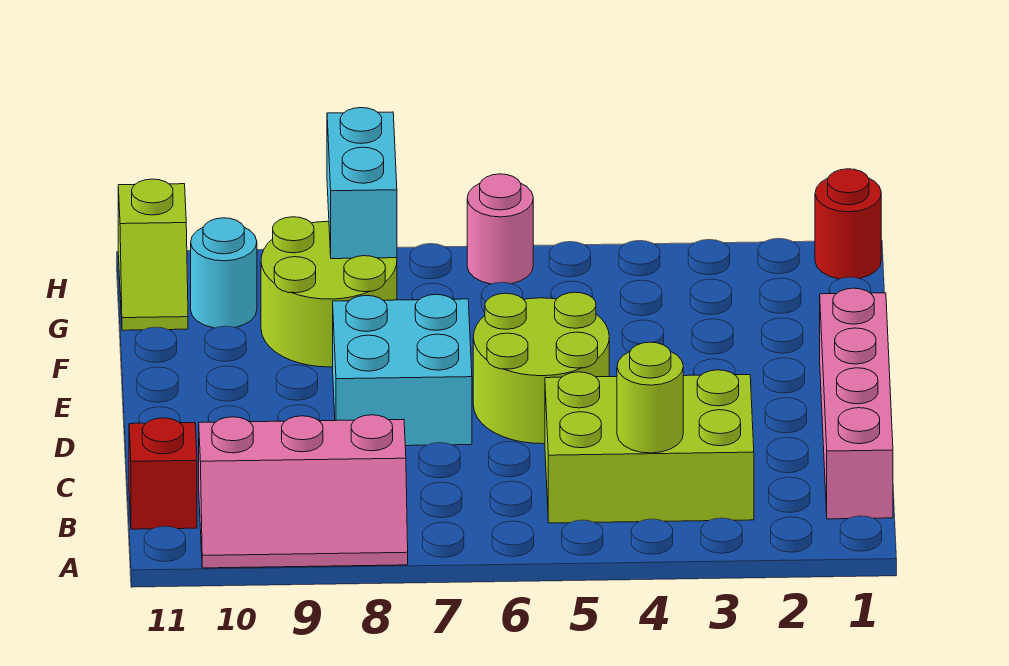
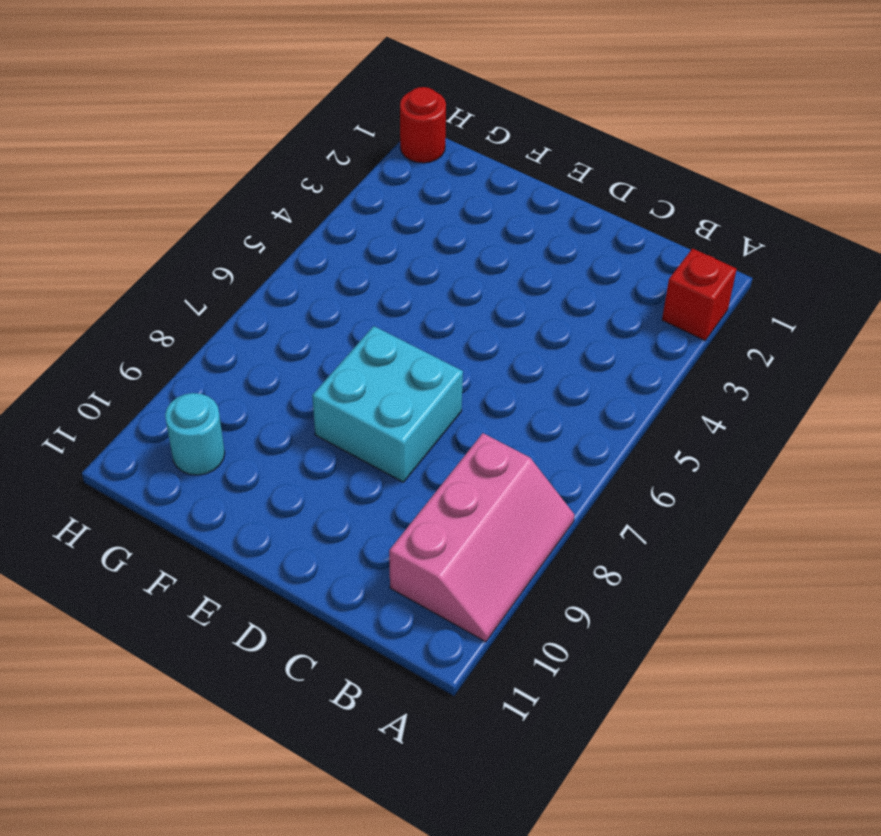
red 1x1 brick [662,249,737,340] -> red 1x1 brick moved to [129,418,197,529]
none -> pink 1x4 brick [820,288,893,519]
none -> lime 2x3 brick [545,370,754,523]
none -> lime 2x2 round brick [473,292,609,444]

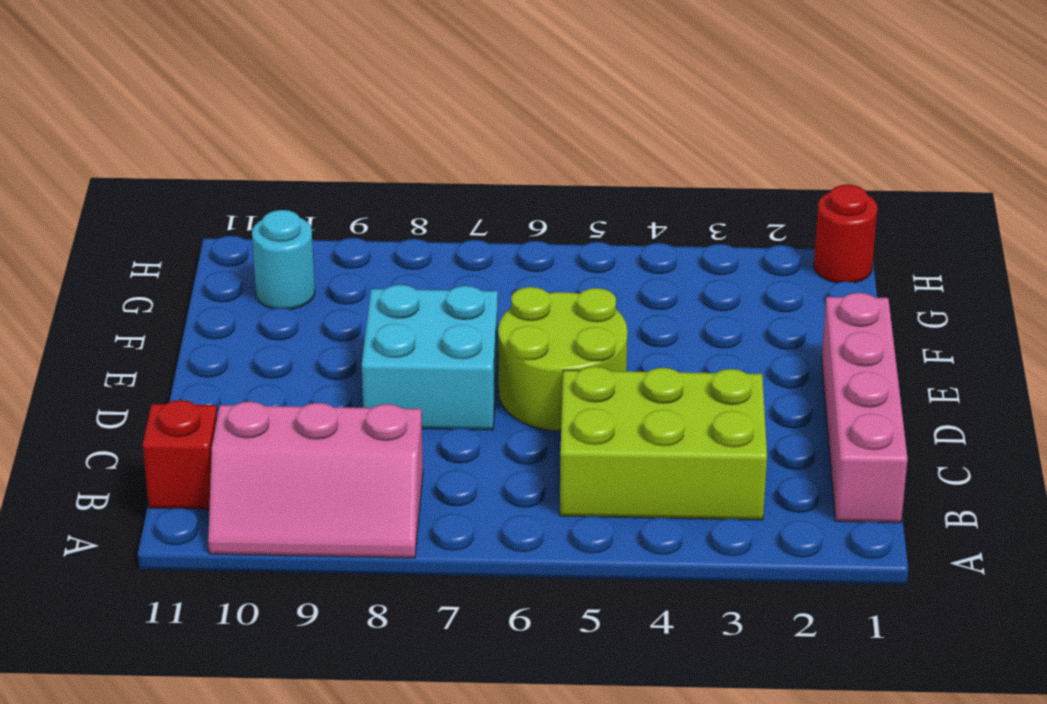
none -> lime 2x2 round brick [261,217,397,367]
none -> lime 1x2 slope [118,179,188,330]
none -> pink 1x1 round brick [467,174,533,284]

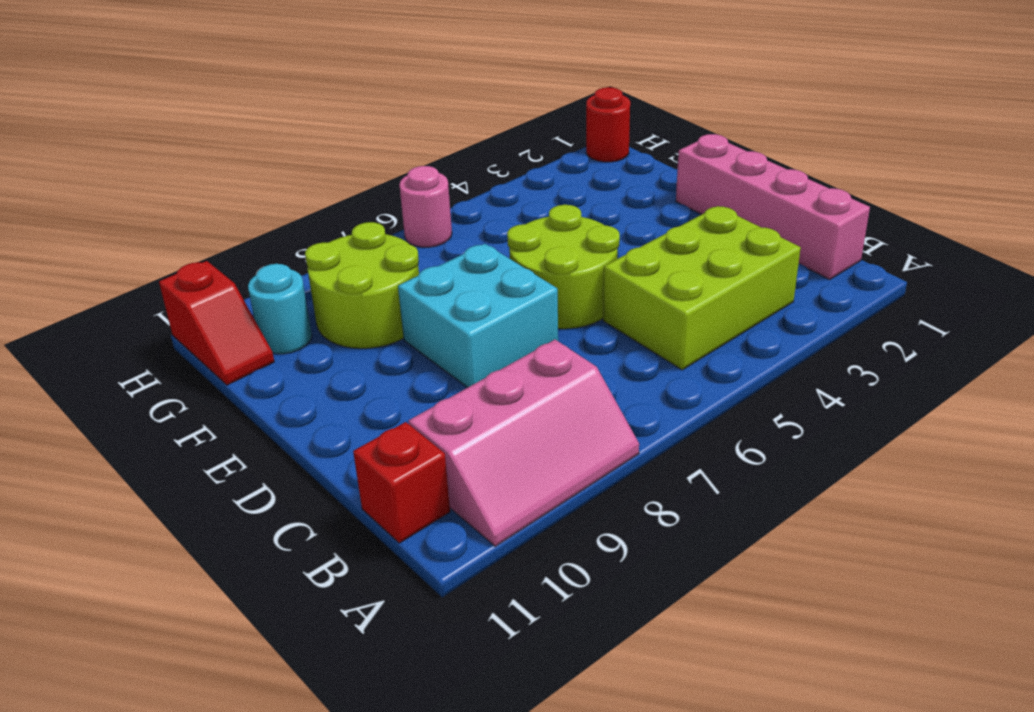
red 1x2 slope [159,261,274,385] -> lime 1x2 slope [118,179,188,330]
none -> lime 1x1 round brick [617,342,683,453]
none -> cyan 1x2 brick [327,108,397,259]

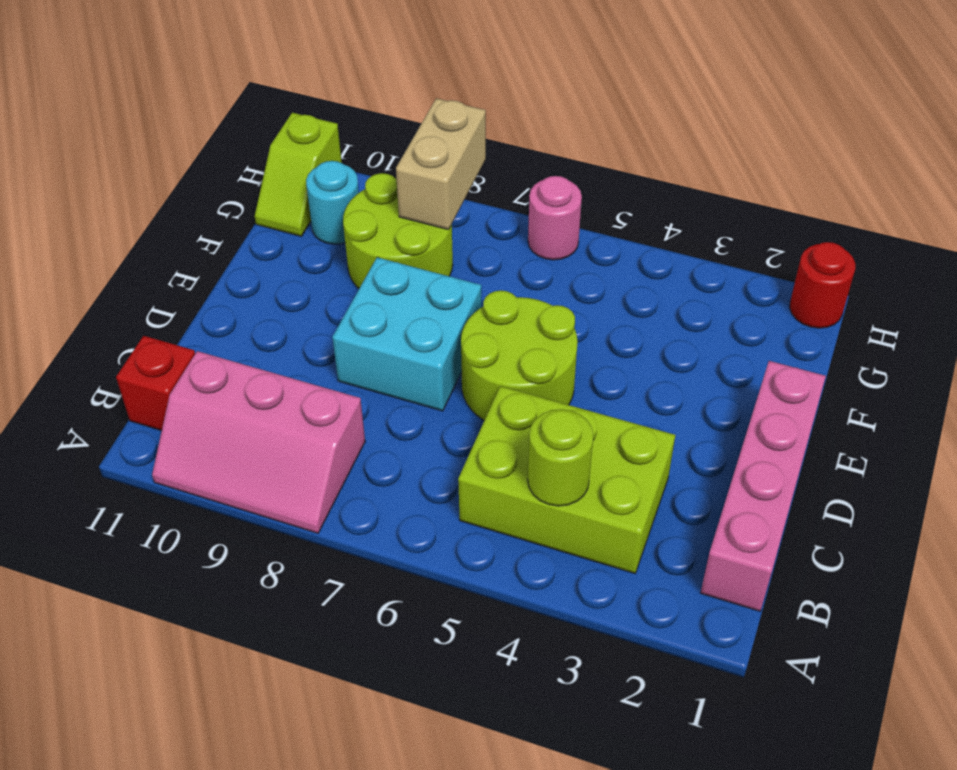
tan 1x2 brick [396,98,486,230] -> cyan 1x2 brick [327,108,397,259]

